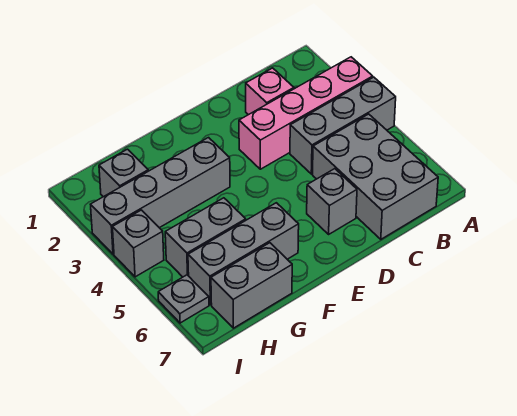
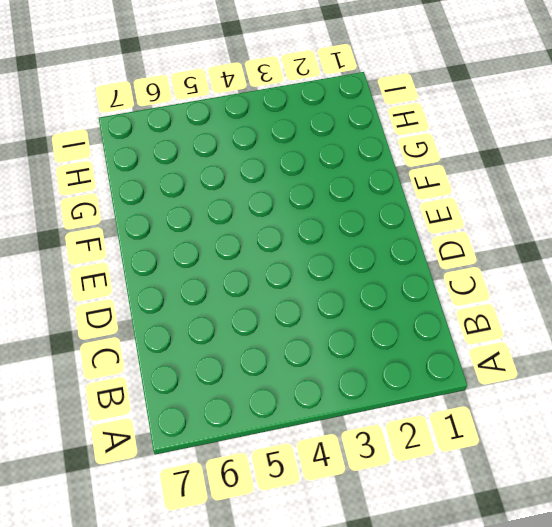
none -> pink 1x4 brick [239,57,373,169]
none -> grey 1x3 brick [290,77,396,174]
none -> grey 2x3 brick [313,114,438,239]

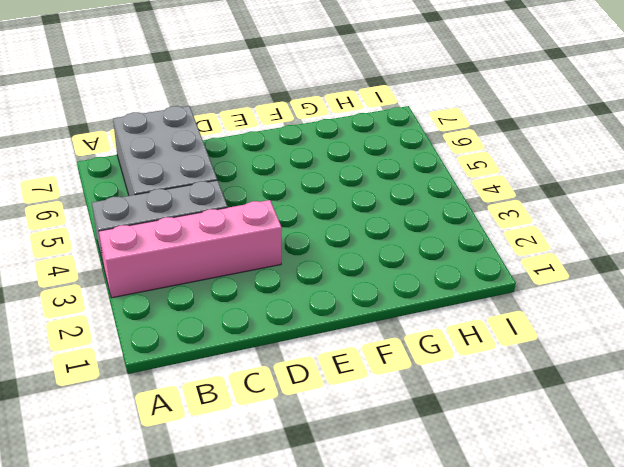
none -> pink 1x1 brick [246,68,294,115]
none -> grey 1x1 brick [307,169,357,234]
none -> grey 1x4 brick [91,138,230,254]

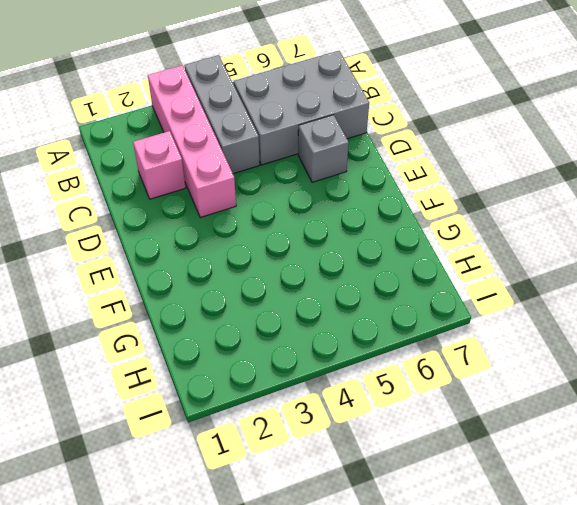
none -> grey 1x4 brick [91,138,230,254]
none -> grey 1x3 brick [188,203,299,305]
none -> grey 1x2 brick [165,198,246,277]

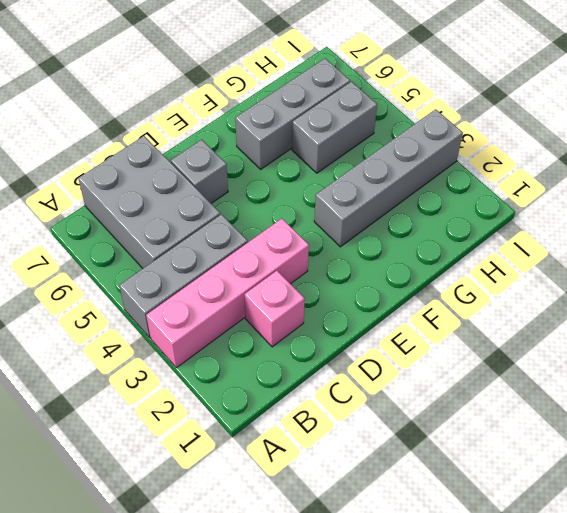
none -> grey 1x2 brick [211,243,292,328]
none -> grey 1x1 brick [99,149,148,197]
none -> grey 1x1 brick [113,210,164,277]

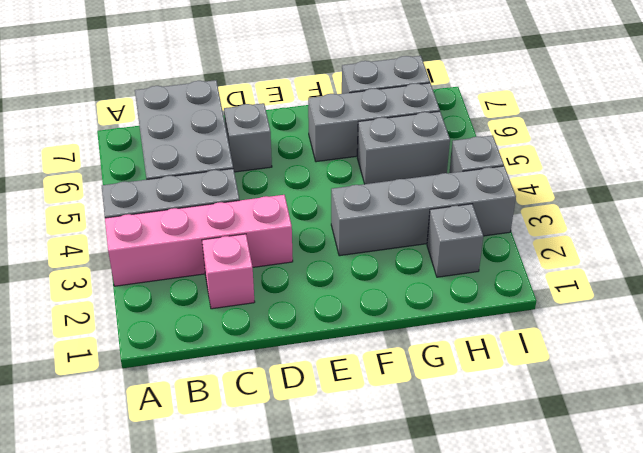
none -> grey 1x1 plate [158,275,209,323]

